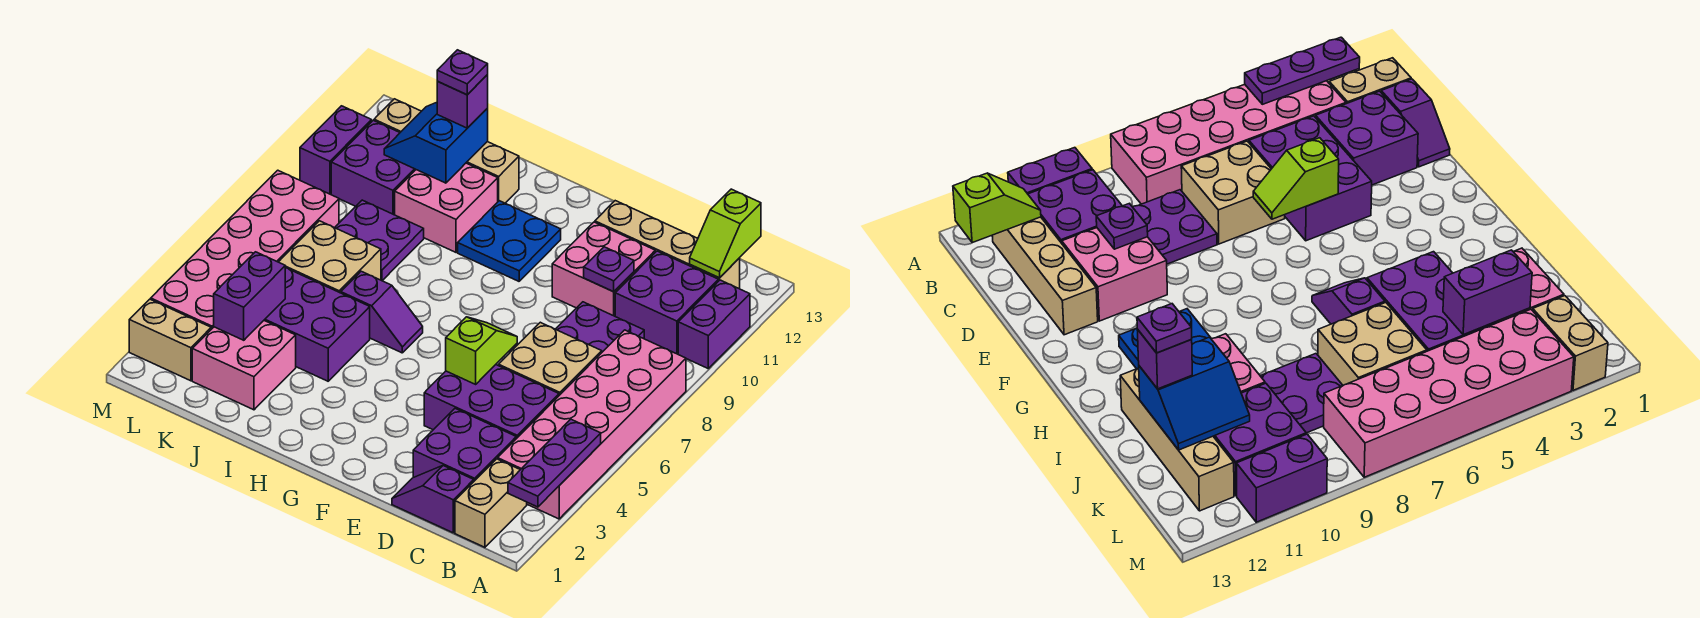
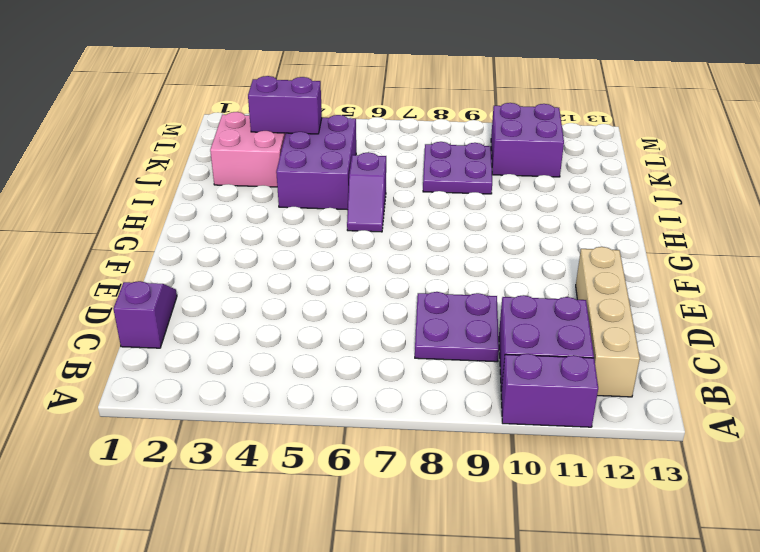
none -> pink 2x6 brick [498,330,686,519]
none -> tan 1x2 brick [455,459,527,547]
none -> purple 2x2 brick [413,409,516,481]
none -> purple 2x3 brick [424,365,559,439]

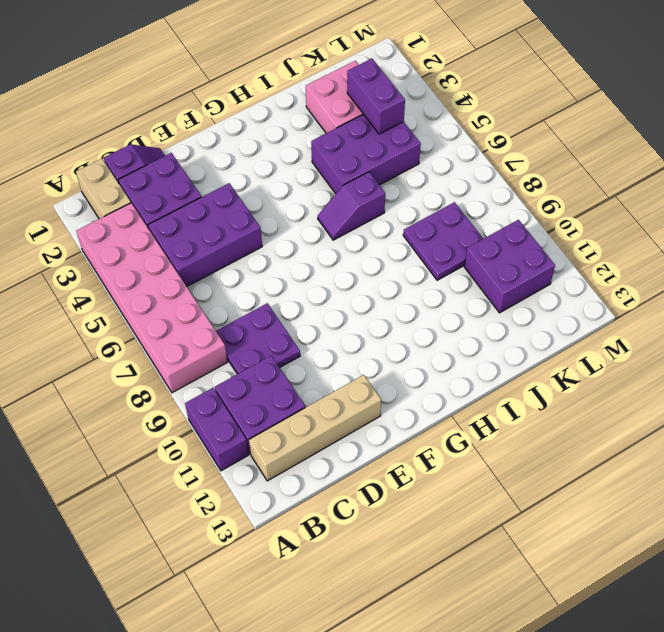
none -> tan 2x2 brick [499,322,602,395]
none -> pink 2x2 brick [552,222,655,316]
none -> blue 2x2 plate [458,201,561,281]
none -> pink 2x2 brick [395,163,498,252]

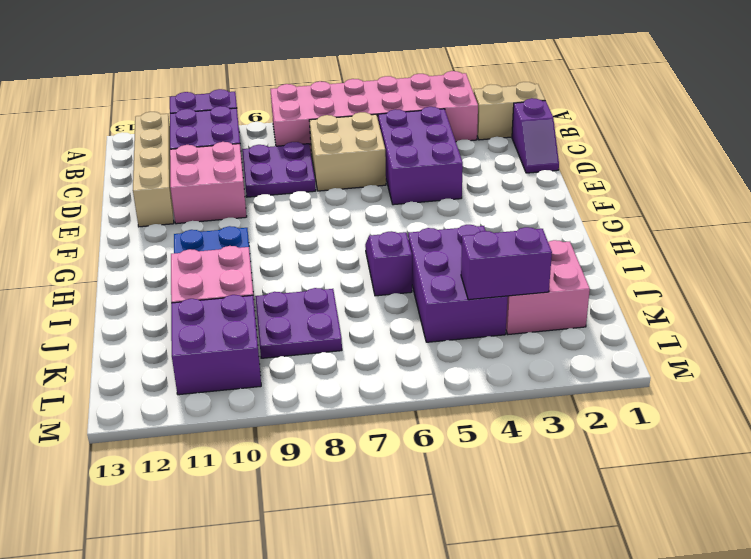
none -> purple 2x2 brick [413,409,516,481]
none -> tan 1x4 brick [374,99,519,203]
none -> tan 2x2 brick [279,221,381,293]
none -> tan 1x2 brick [129,299,211,381]

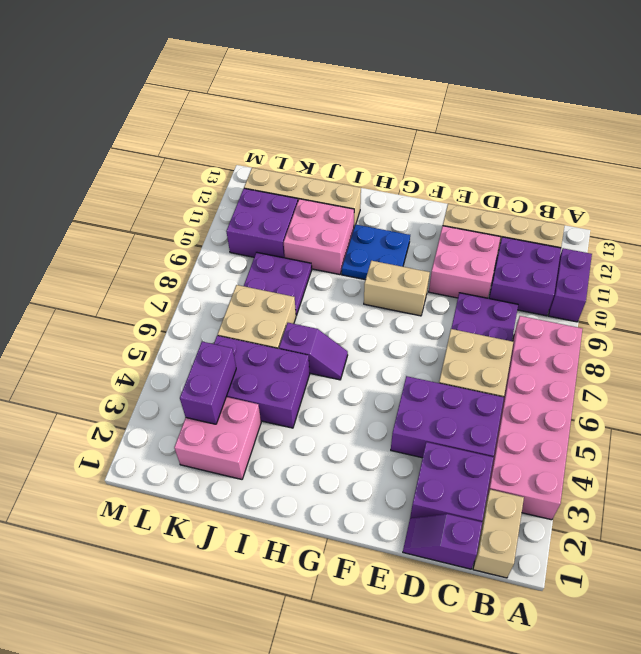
tan 1x2 brick [364,261,430,316] -> tan 1x2 brick moved to [129,299,211,381]
none -> pink 2x6 brick [151,170,339,329]
none -> purple 1x2 brick [300,106,372,194]
none -> purple 1x3 plate [508,419,601,507]
none -> lime 1x2 slope [690,189,761,278]

